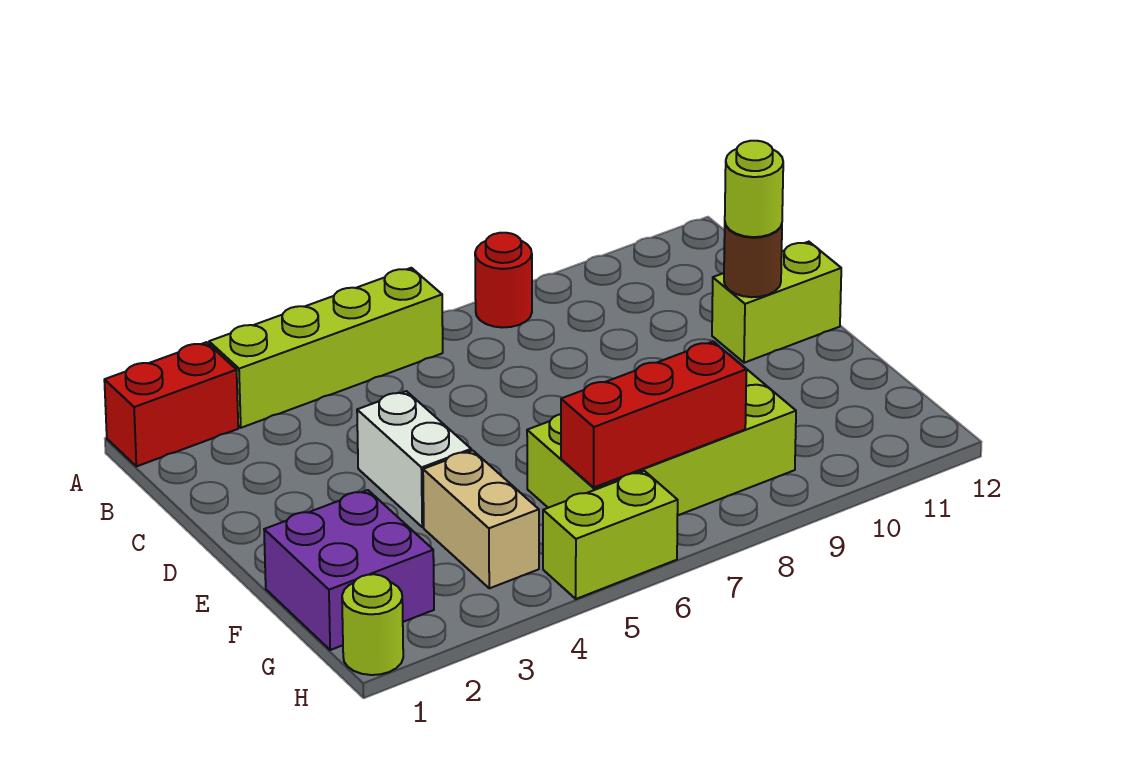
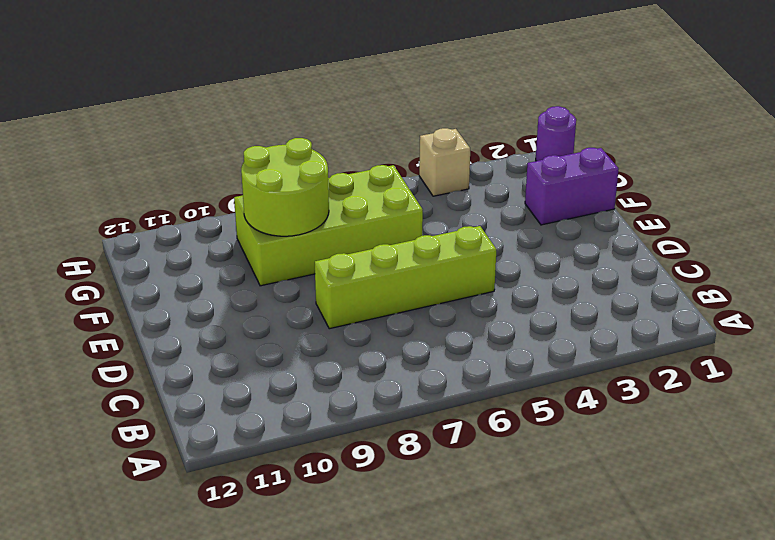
lime 1x4 brick [315,226,497,329] -> lime 1x4 brick moved to [209,268,443,428]
purple 1x2 brick [525,148,619,225] -> purple 2x2 brick [264,490,434,650]
lime 2x2 round brick [241,138,329,236] -> red 1x3 brick [561,341,746,487]
purple 1x1 round brick [536,106,576,161] -> lime 1x1 round brick [342,574,403,675]
tan 1x1 brick [419,128,470,196] -> none
none -> red 1x2 brick [104,342,238,466]
none -> red 1x1 round brick [475,233,532,328]
none -> white 1x2 brick [357,391,471,527]

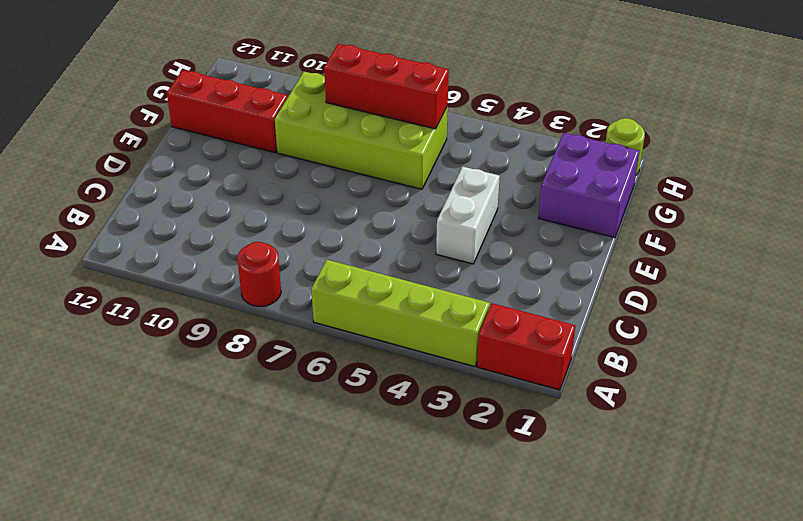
red 1x3 brick [167,70,287,153] -> none
none -> lime 1x2 brick [712,242,841,363]
none -> tan 1x2 brick [423,450,539,588]
none -> lime 1x2 brick [543,471,678,599]

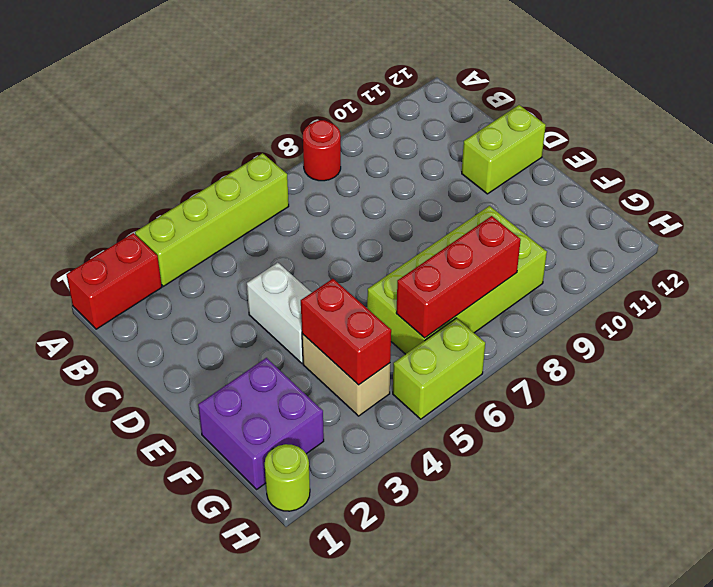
red 1x2 brick [301,279,391,385] -> none
none -> brown 1x1 round brick [724,224,782,297]
none -> lime 1x1 round brick [725,141,783,237]

